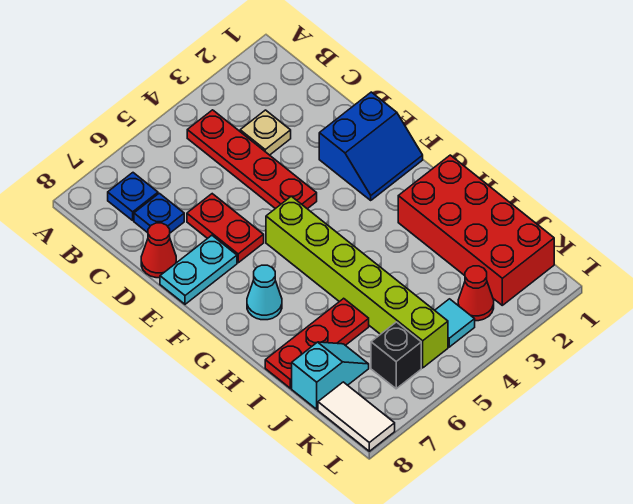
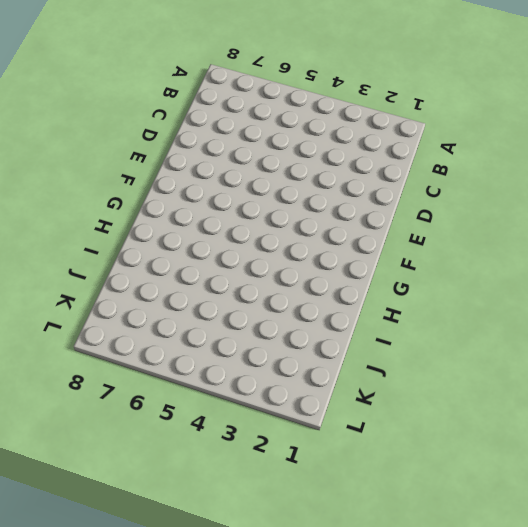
none -> red 1x4 plate [187,110,317,209]
none -> blue 1x1 plate [108,173,158,220]
none -> tan 1x1 plate [240,110,291,155]

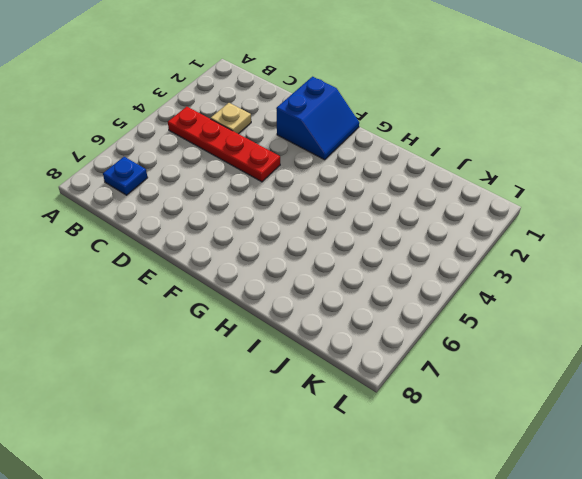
none -> blue 1x1 plate [134,193,184,233]
none -> red 1x2 plate [187,194,264,263]
none -> red 1x1 cone [141,223,176,278]

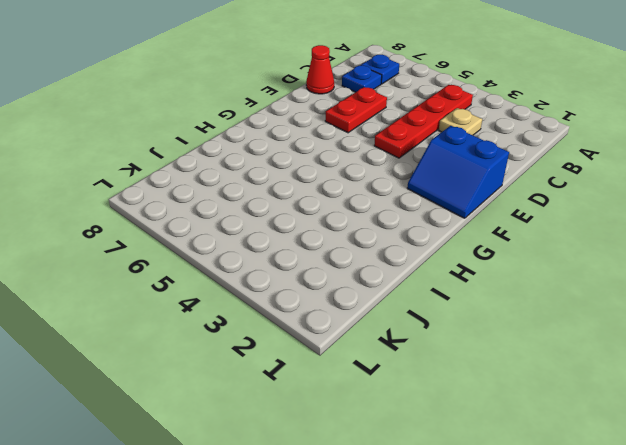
none -> cyan 1x2 plate [160,235,237,304]
none -> lime 1x6 brick [266,196,448,368]
none -> cyan 1x1 cone [247,265,282,320]

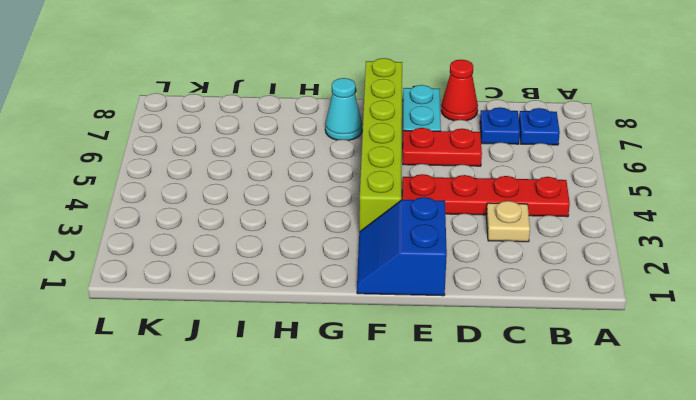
lime 1x6 brick [359,58,402,232] -> lime 1x6 brick turned to [266,196,448,368]
none -> red 2x4 brick [398,155,554,305]
none -> red 1x3 plate [265,298,369,388]
none -> cyan 1x2 slope [292,342,369,409]

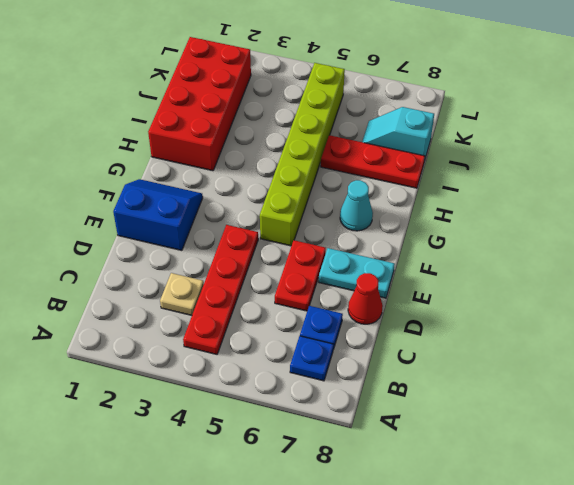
none -> red 1x1 cone [458,266,494,321]
none -> cyan 1x1 tile [435,299,475,347]
none -> black 1x1 brick [371,322,421,389]

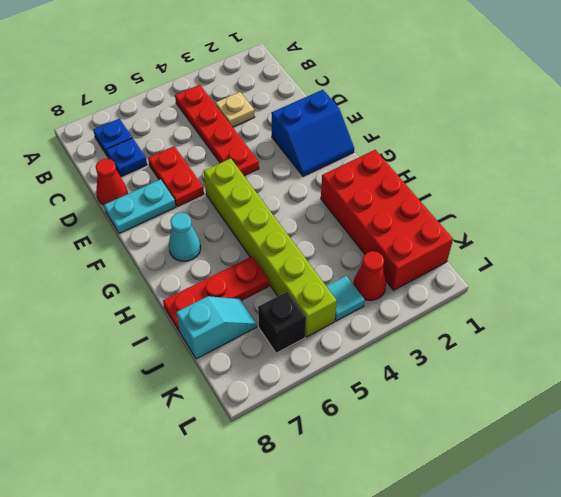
none -> white 1x2 tile [318,382,395,451]

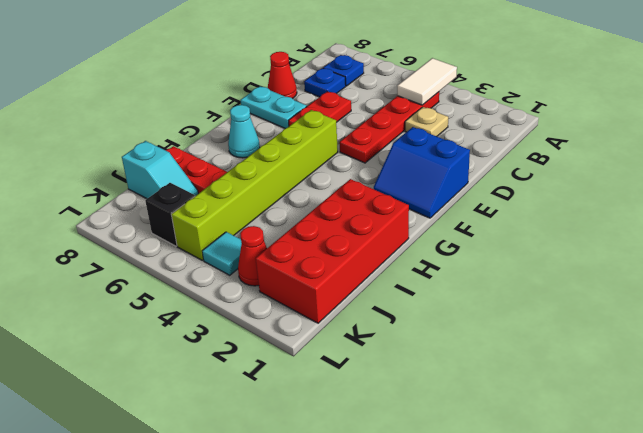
white 1x2 tile [397,58,457,105] -> white 1x2 tile moved to [318,382,395,451]

